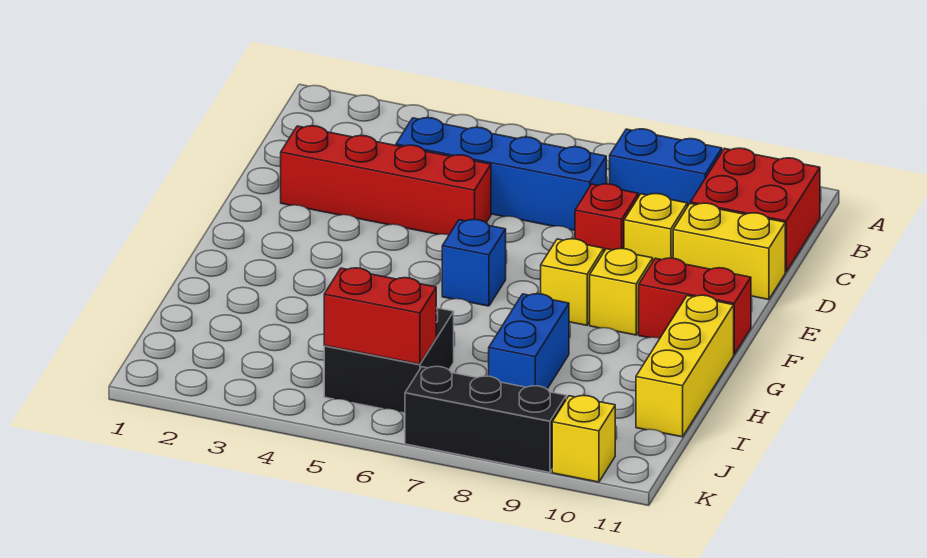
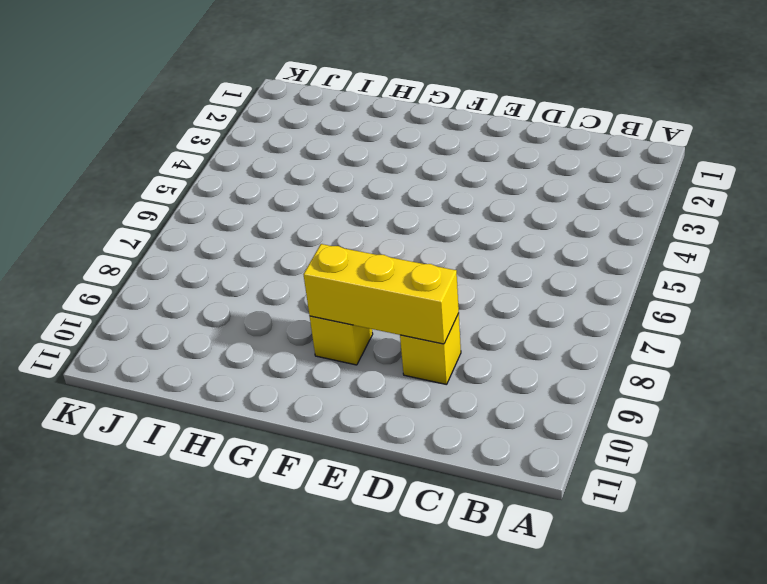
yellow 1x3 brick [304,244,459,344] -> yellow 1x3 brick moved to [636,295,734,437]
none -> blue 1x2 brick [610,129,722,207]
none -> red 2x2 brick [690,148,820,272]
none -> blue 1x4 brick [396,118,606,230]

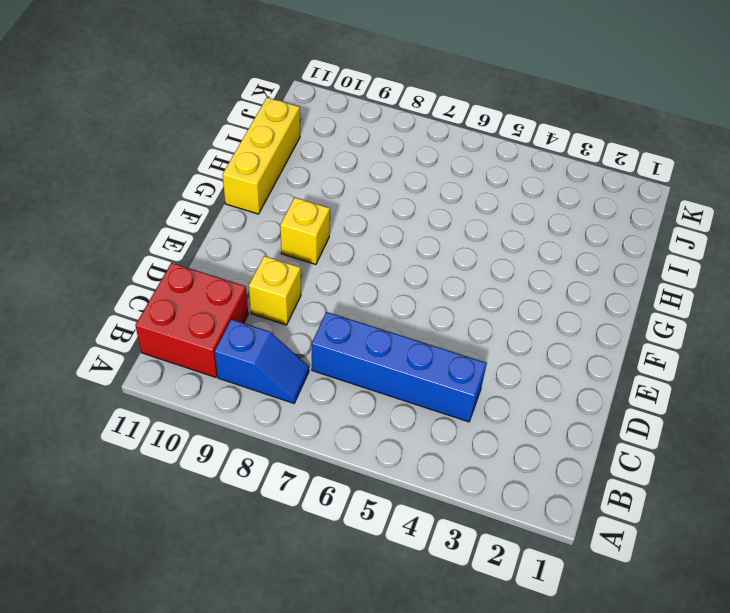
blue 1x2 slope [215,319,309,403] -> blue 1x2 brick [610,129,722,207]
none -> red 1x4 brick [281,126,491,235]
none -> red 1x1 brick [575,184,638,251]
none -> yellow 1x2 brick [673,203,785,300]

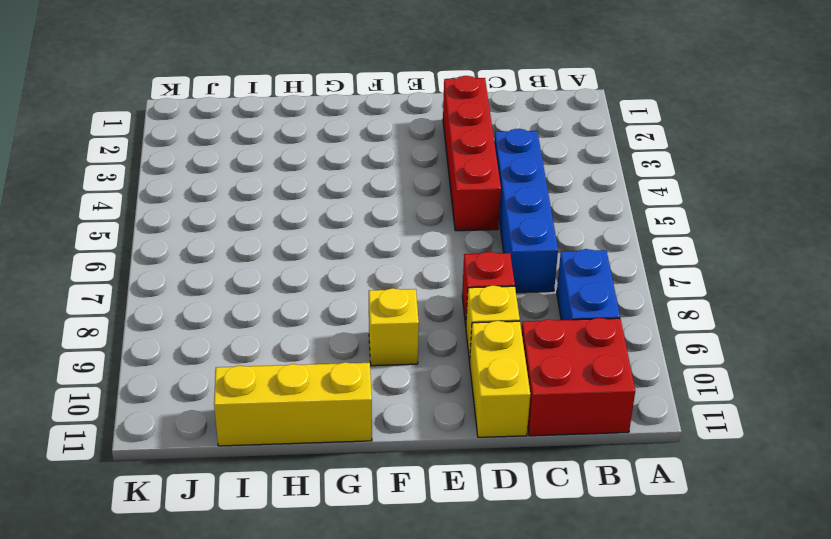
none -> blue 1x1 brick [442,219,506,306]
none -> yellow 1x1 brick [541,239,604,325]
none -> red 1x2 brick [639,258,751,354]

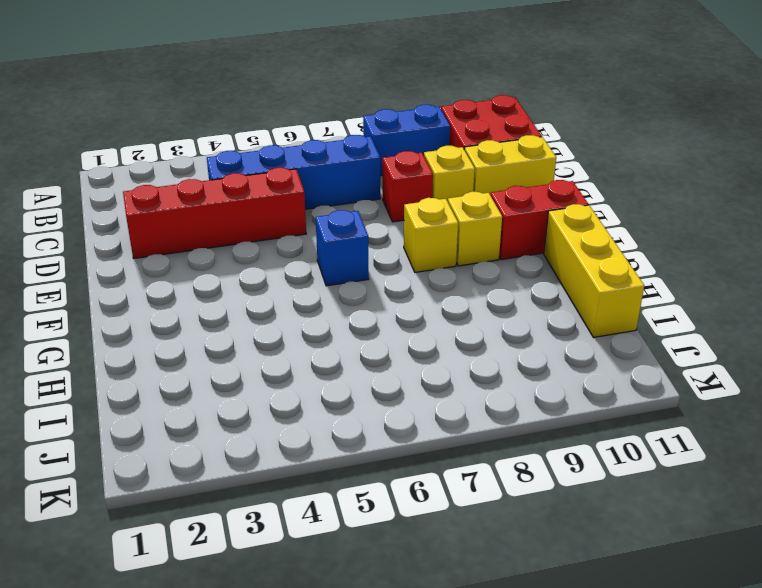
none -> blue 1x2 brick [489,294,569,389]
none -> black 2x2 brick [324,308,454,413]
none -> black 1x3 brick [405,366,566,472]

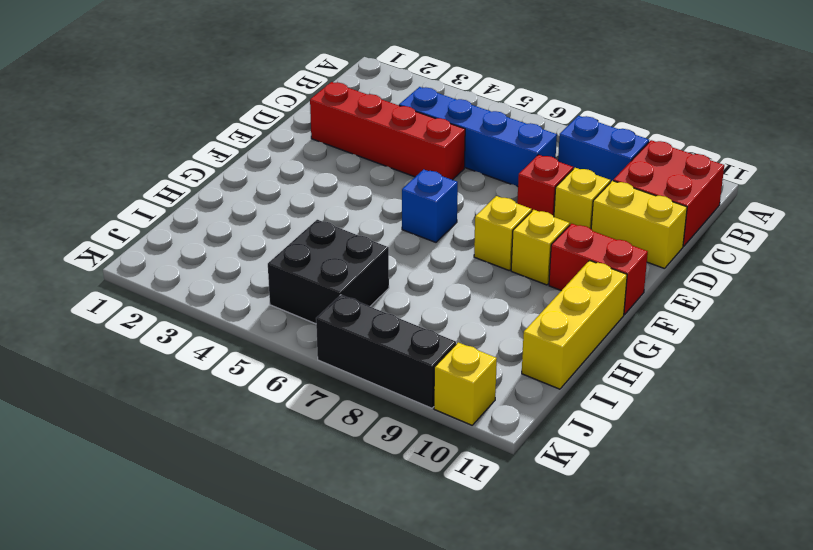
none -> blue 1x2 brick [489,294,569,389]
none -> red 1x2 brick [324,268,436,364]

